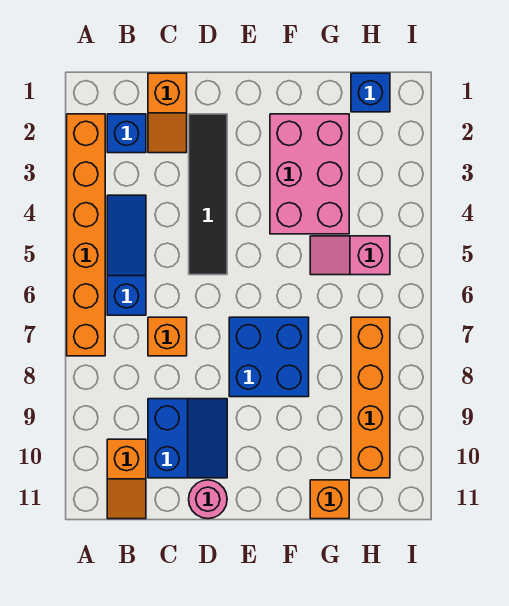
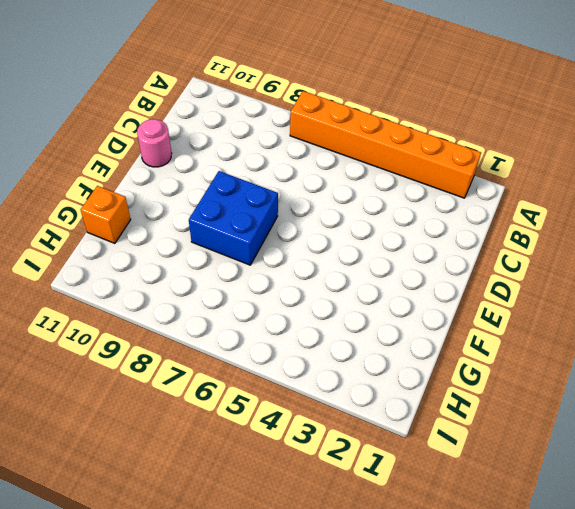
none -> blue 1x1 brick [107,114,146,153]
none -> blue 1x3 slope [107,195,146,315]
none -> orange 1x2 slope [107,439,146,519]

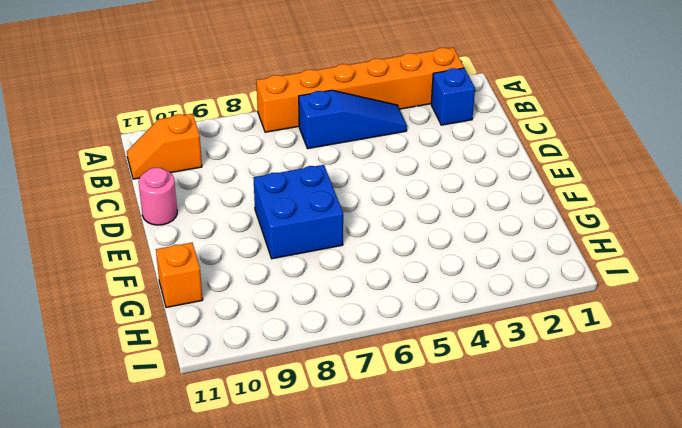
none -> orange 1x2 slope [148,73,187,153]
none -> orange 1x1 brick [148,317,187,356]
none -> blue 2x2 slope [148,399,227,478]

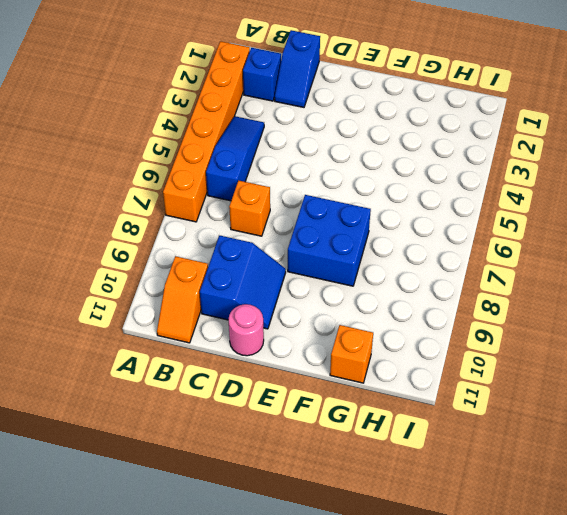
blue 1x2 slope [275,30,320,107] -> orange 1x2 slope [148,73,187,153]
none -> black 1x4 tile [189,114,227,275]
none -> pink 2x3 brick [270,114,349,234]
none -> pink 1x2 slope [310,236,390,275]

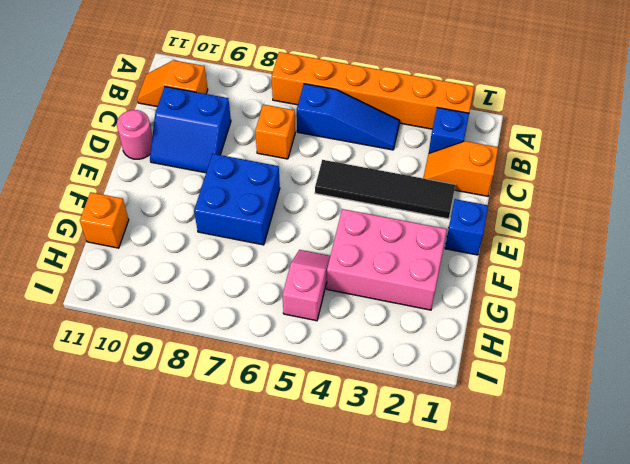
blue 1x1 brick [445,199,488,255] -> blue 1x1 brick moved to [351,73,390,112]
none -> orange 1x4 brick [351,317,390,478]

